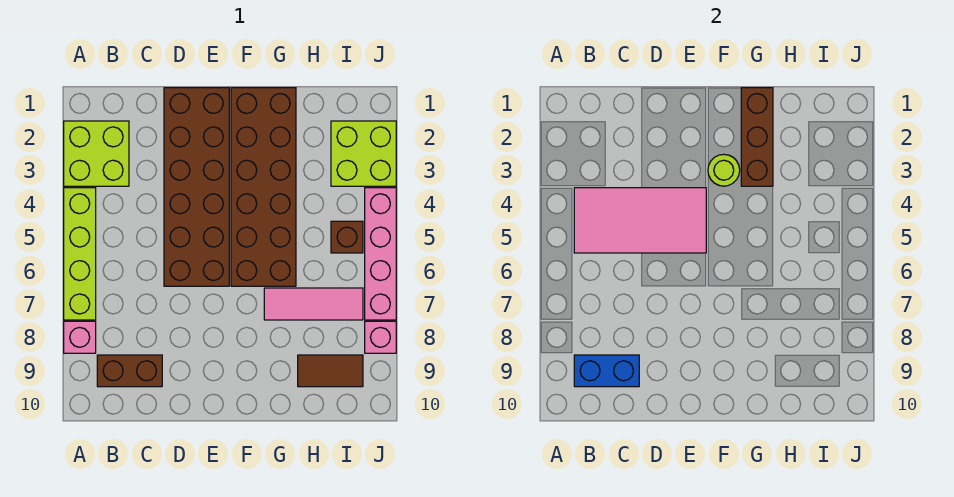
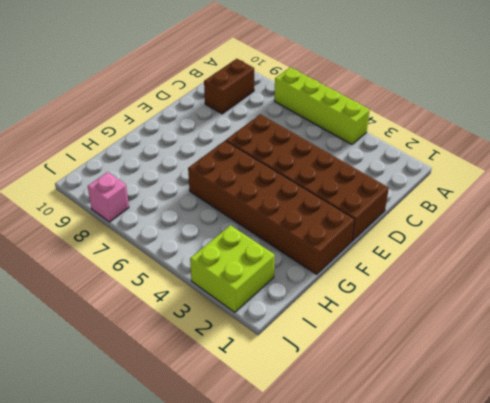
none -> lime 2x2 brick [64,121,129,186]
none -> pink 1x1 brick [64,321,96,353]
none -> pink 1x3 tile [264,288,363,320]

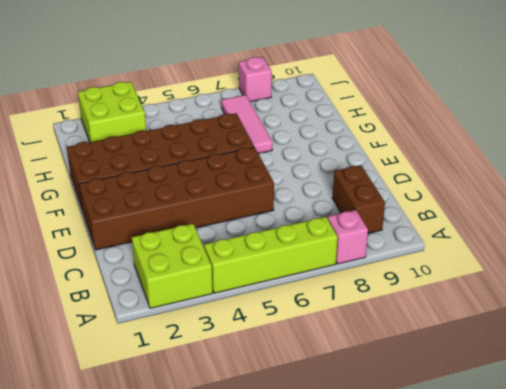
none -> brown 1x2 tile [298,355,363,387]
none -> brown 1x1 brick [331,221,363,253]
none -> pink 1x4 brick [365,188,396,320]

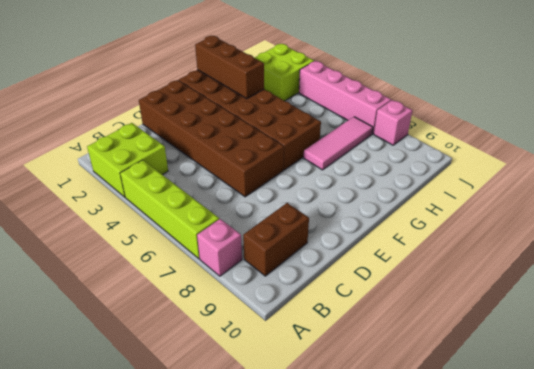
none -> brown 1x2 tile [298,355,363,387]
none -> brown 1x1 brick [331,221,363,253]
none -> pink 2x4 tile [574,188,706,253]

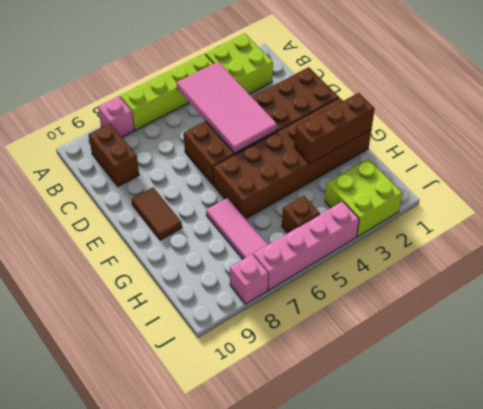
brown 1x2 tile [132,188,182,240] -> brown 1x2 tile moved to [298,355,363,387]
none -> blue 1x2 brick [574,355,639,387]
none -> lime 1x1 round brick [708,154,740,186]

